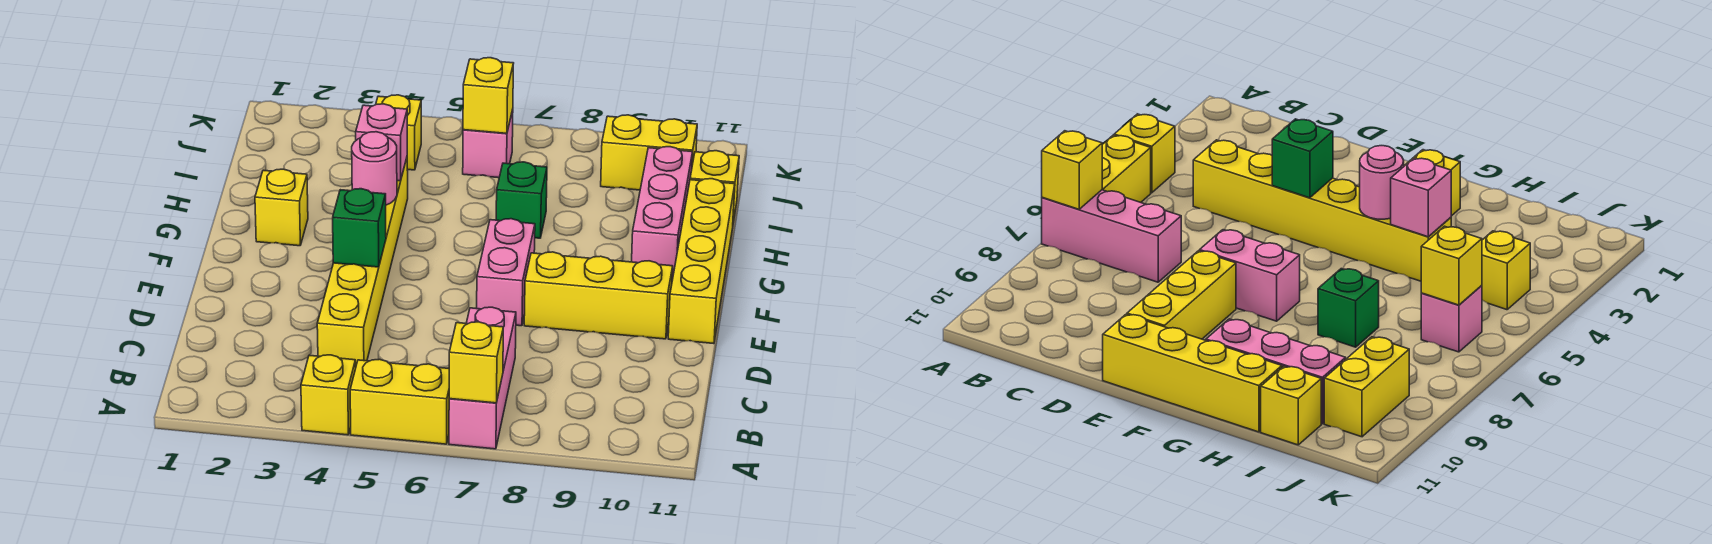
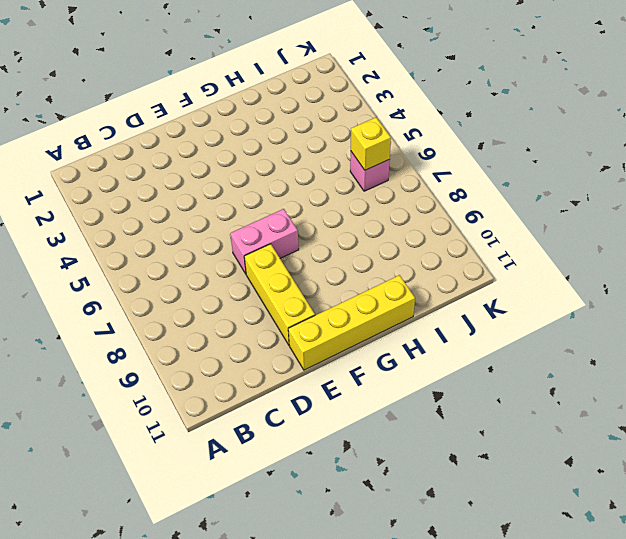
none -> yellow 1x1 brick [301,355,356,435]
none -> yellow 1x2 brick [350,359,449,444]
none -> pink 1x3 brick [449,307,516,449]

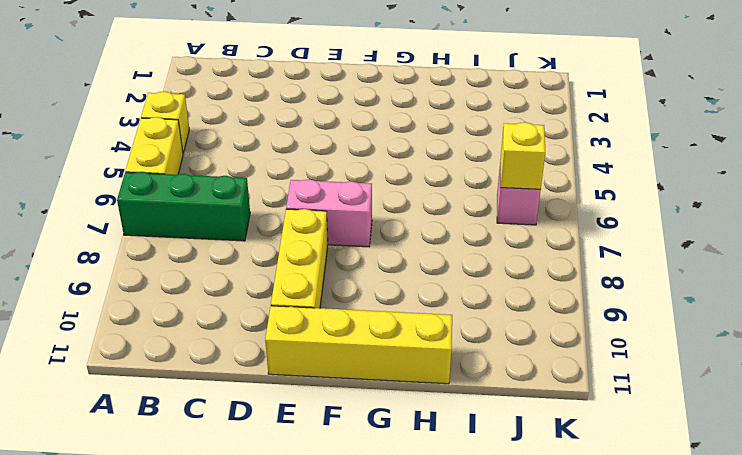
green 1x3 brick [117,172,250,241] -> pink 1x3 brick [449,307,516,449]
none -> yellow 1x6 brick [317,158,408,367]
none -> yellow 1x1 brick [255,169,308,246]
none -> pink 1x3 brick [632,147,693,280]

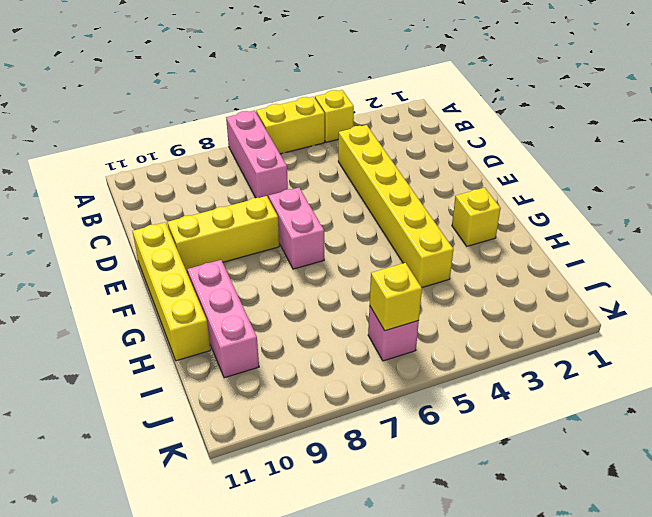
none -> green 1x1 brick [496,162,547,238]
none -> yellow 1x1 brick [690,151,739,222]
none -> yellow 1x1 brick [376,95,421,170]

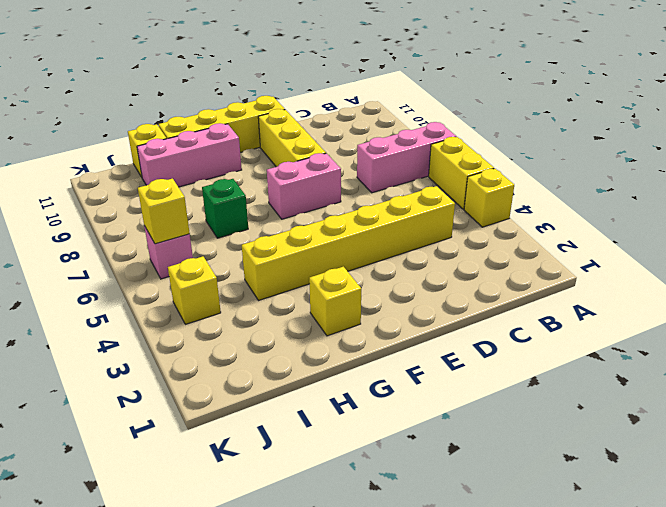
none -> yellow 1x2 brick [601,115,697,190]
none -> yellow 1x1 brick [449,322,503,403]
none -> green 1x1 brick [333,189,386,267]

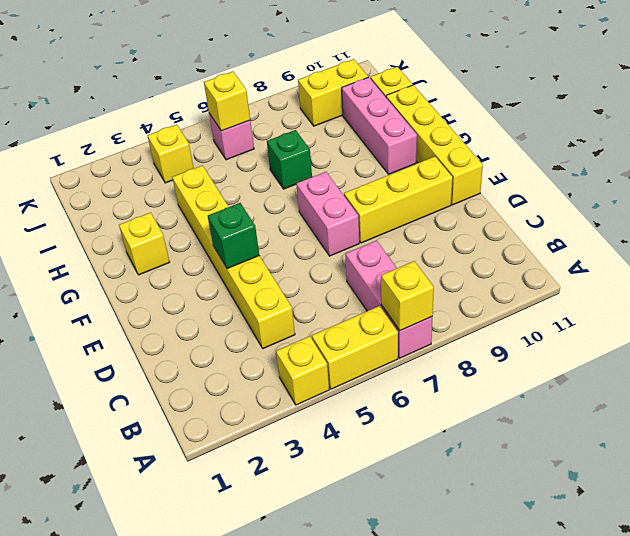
none -> pink 1x1 round brick [352,132,397,205]
none -> pink 1x1 brick [356,104,407,181]

